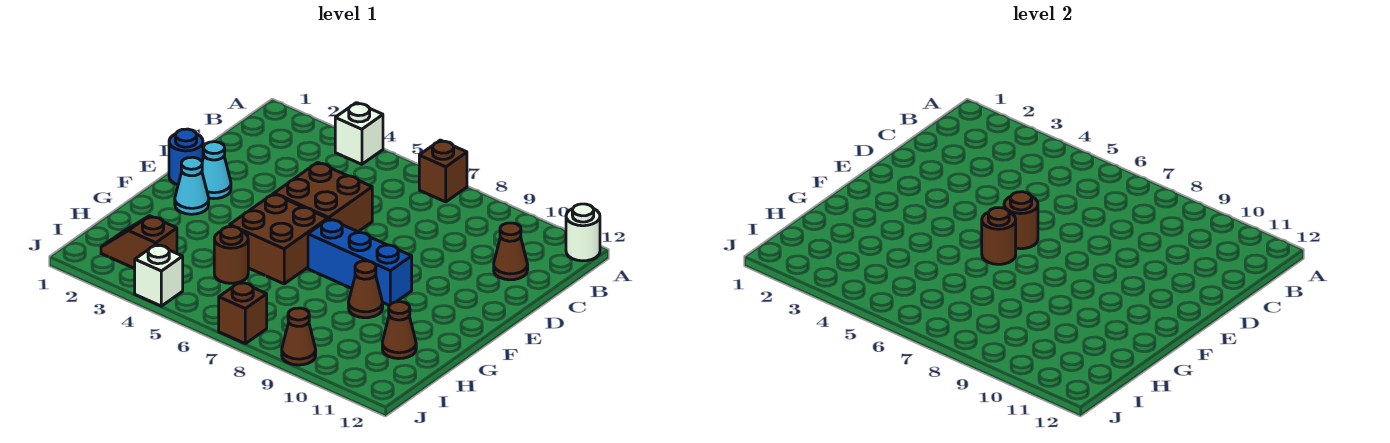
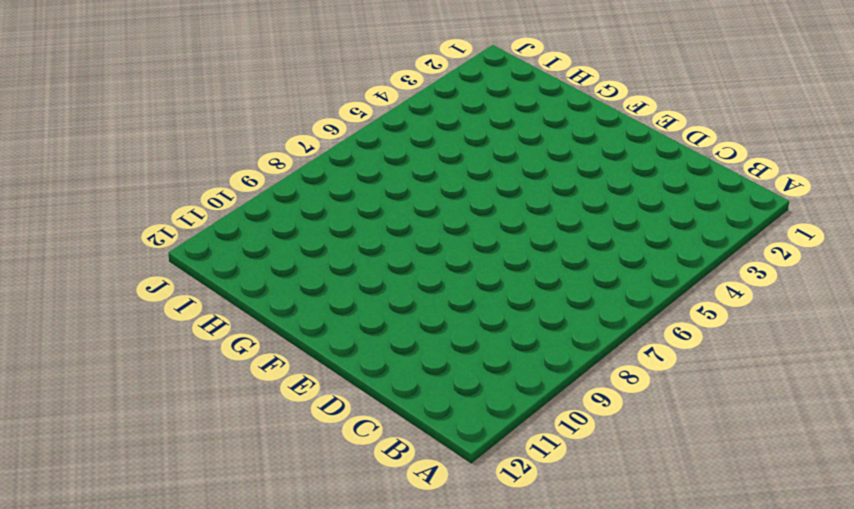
none -> white 1x1 brick [335,103,383,164]
none -> brown 1x1 brick [419,140,467,202]
none -> white 1x1 round brick [566,204,600,261]

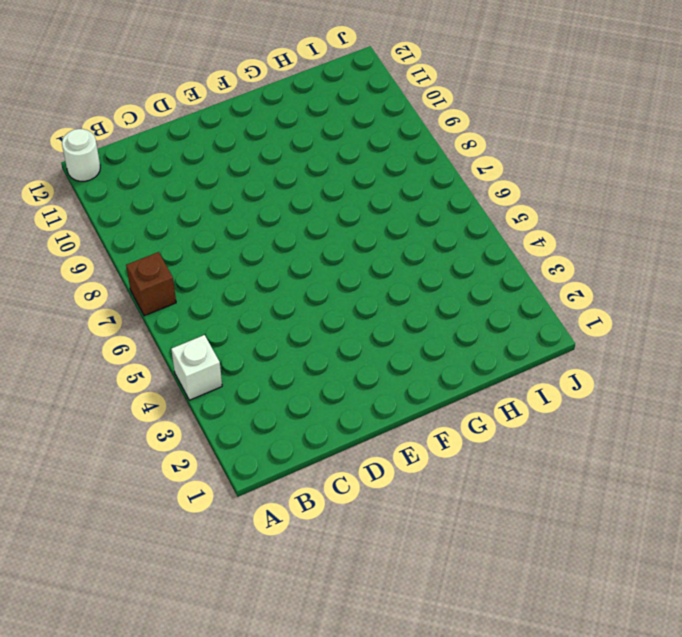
none -> brown 1x1 cone [494,223,528,280]
none -> brown 2x2 brick [274,162,372,232]
none -> blue 1x1 round brick [169,129,203,185]

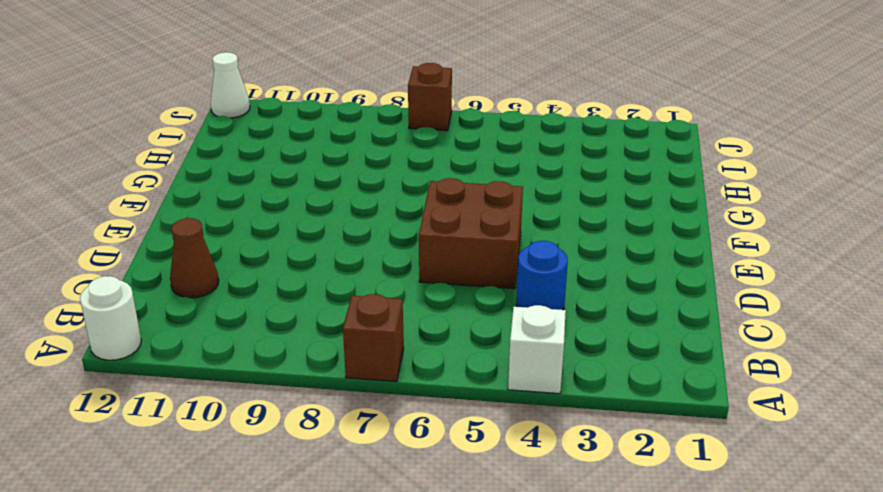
blue 1x1 round brick [516,241,568,310] -> blue 1x1 round brick moved to [169,129,203,185]
white 1x1 cone [211,52,250,118] -> none
none -> cyan 1x1 cone [202,142,231,199]
none -> cyan 1x1 cone [175,157,209,214]
none -> brown 2x2 brick [230,194,328,284]

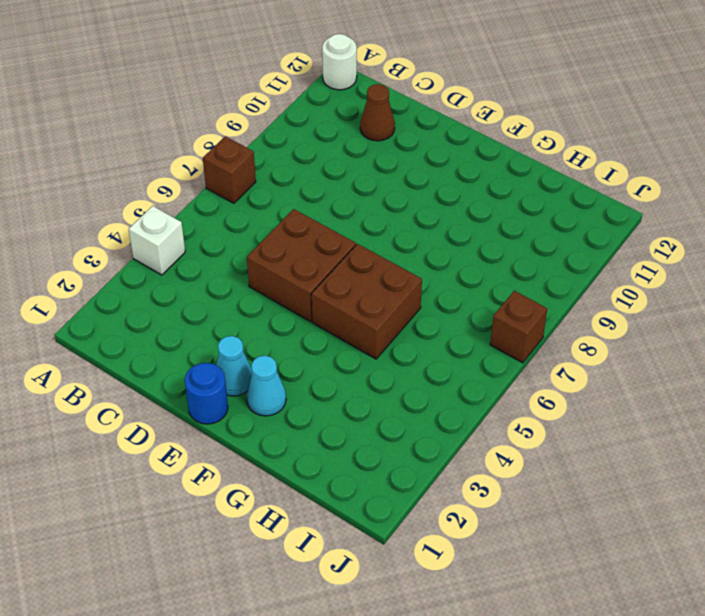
none -> blue 1x3 brick [308,219,412,305]
none -> brown 1x1 cone [348,261,383,318]
none -> brown 1x1 round brick [214,227,248,283]

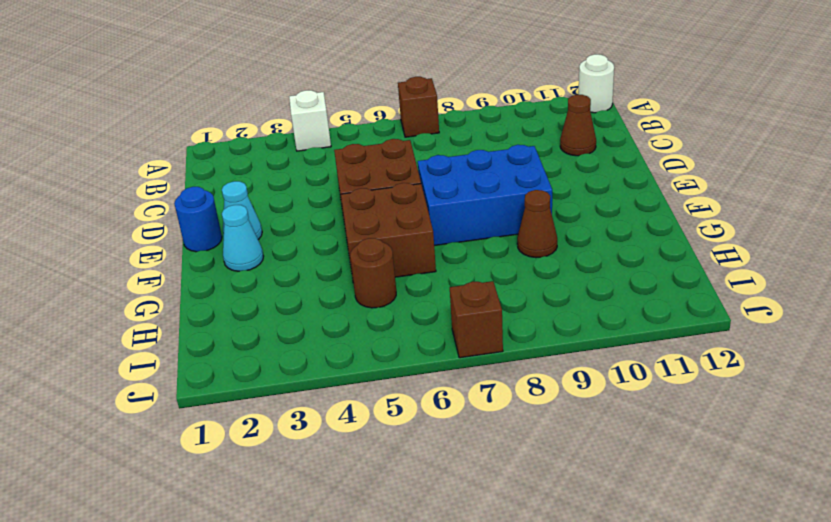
blue 2x3 brick [418,145,552,246] -> blue 1x3 brick [308,219,412,305]
none -> brown 1x1 cone [382,302,416,359]
none -> brown 1x2 slope [101,216,177,268]
none -> white 1x1 brick [135,244,183,306]

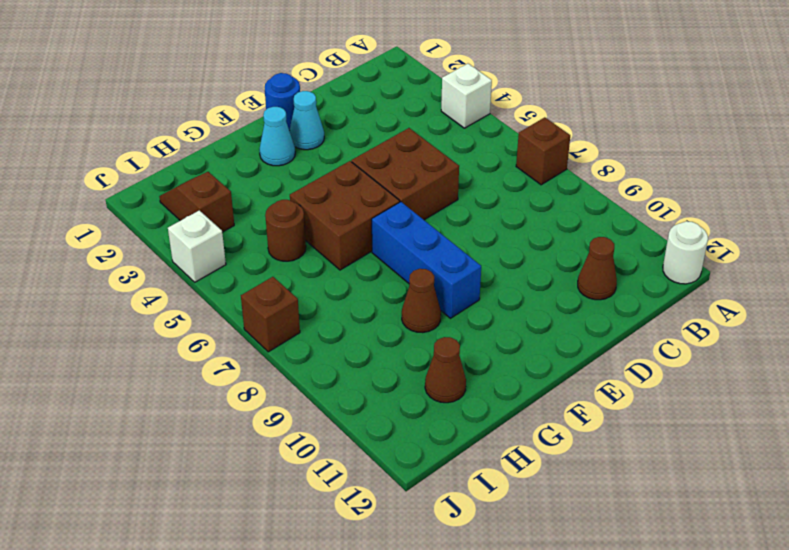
none -> brown 1x1 cone [282,308,316,365]
none -> brown 1x1 round brick [1004,192,1038,249]
none -> brown 1x1 round brick [982,208,1016,264]

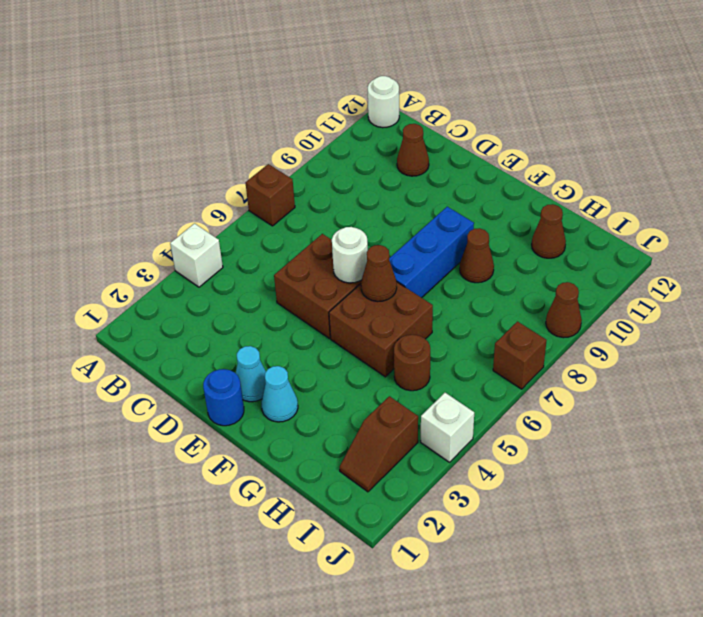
white 1x1 round brick [332,227,368,283] -> brown 1x1 round brick [1004,192,1038,249]
brown 1x1 cone [361,245,397,302] -> brown 1x1 round brick [982,208,1016,264]

